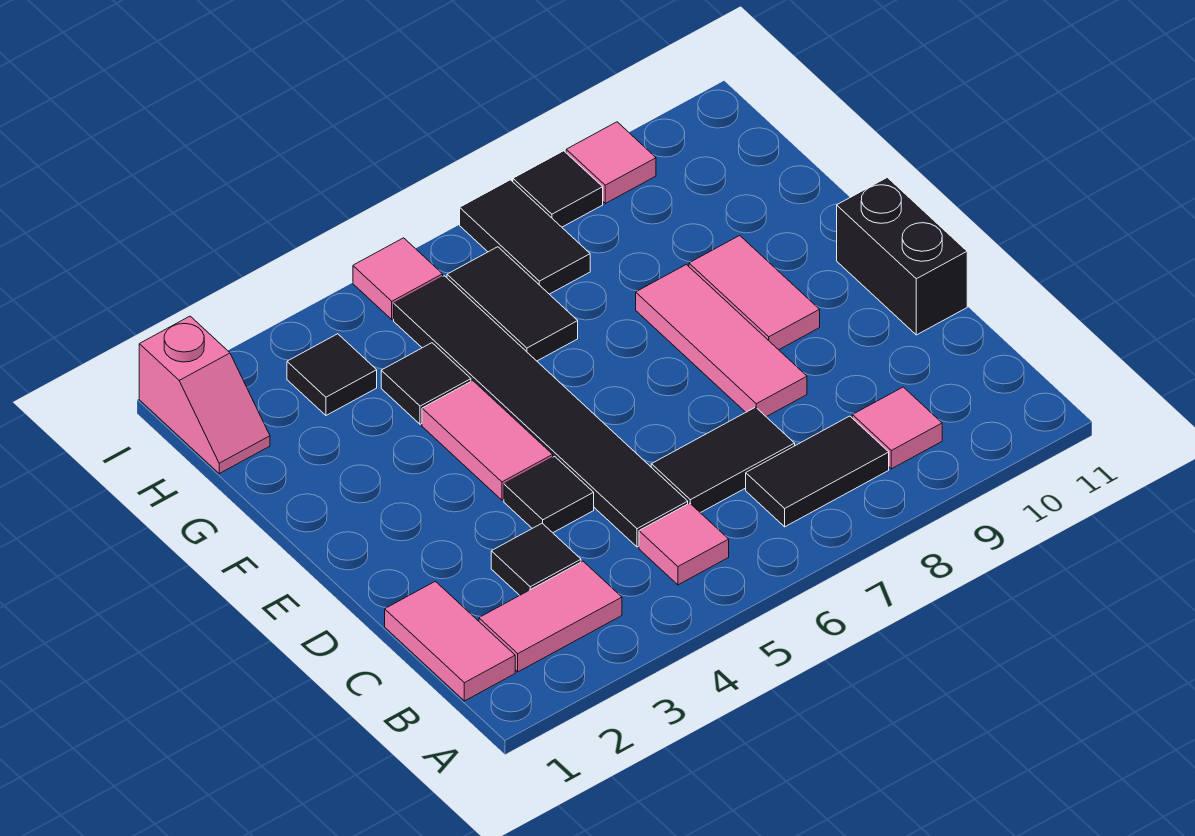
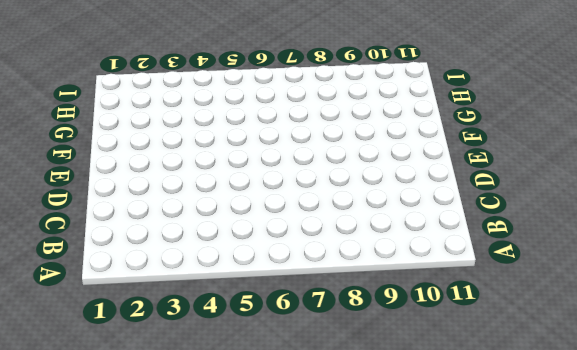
none -> pink 1x2 tile [385,581,515,701]
none -> pink 1x2 tile [479,561,622,672]
none -> pink 1x1 tile [639,503,729,585]

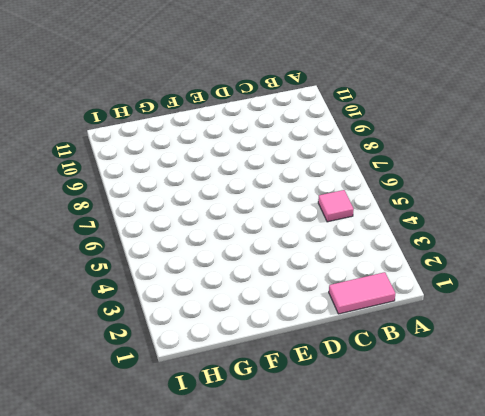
none -> pink 1x2 tile [479,561,622,672]
none -> black 1x2 tile [746,416,889,527]
none -> pink 1x1 tile [852,387,942,469]

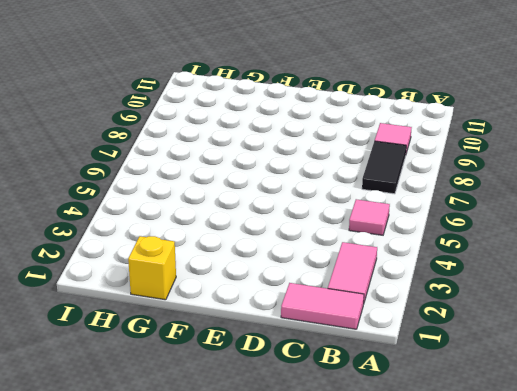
yellow 1x1 brick [128,236,176,300] -> none
none -> black 1x1 tile [491,523,581,595]
none -> black 1x6 tile [394,276,688,547]
none -> black 1x2 tile [651,407,795,513]

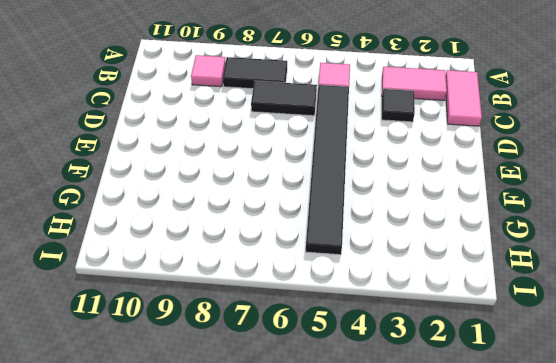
none -> black 1x1 tile [504,456,594,533]
none -> pink 1x3 tile [636,264,807,417]
none -> black 1x2 brick [837,177,967,335]

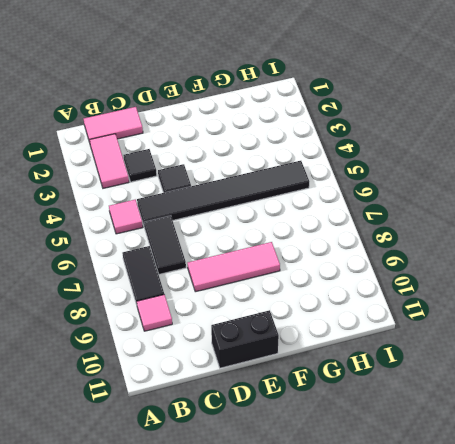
none -> pink 1x2 tile [422,381,553,500]
none -> pink 1x2 tile [689,235,820,350]
none -> black 1x1 tile [381,343,471,424]

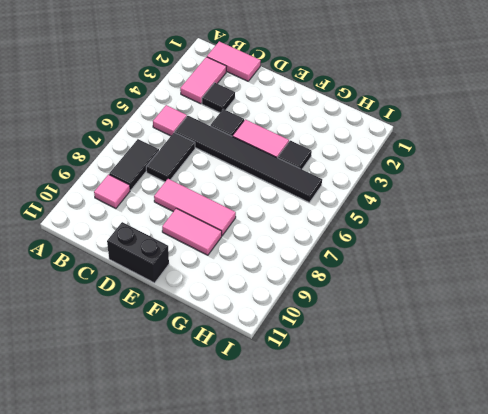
none -> black 1x2 tile [447,247,578,361]
none -> pink 1x2 slope [139,316,270,473]
none -> black 1x1 tile [287,334,377,415]

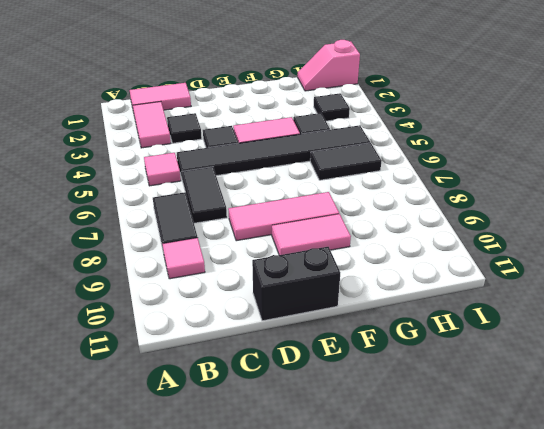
none -> black 1x2 tile [460,180,590,294]
none -> pink 1x1 tile [353,238,443,319]
none -> black 1x1 tile [513,151,603,227]

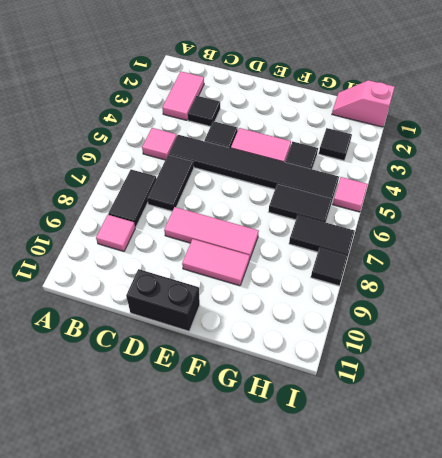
none -> pink 1x2 tile [385,581,515,701]
none -> pink 1x1 tile [566,122,656,203]

